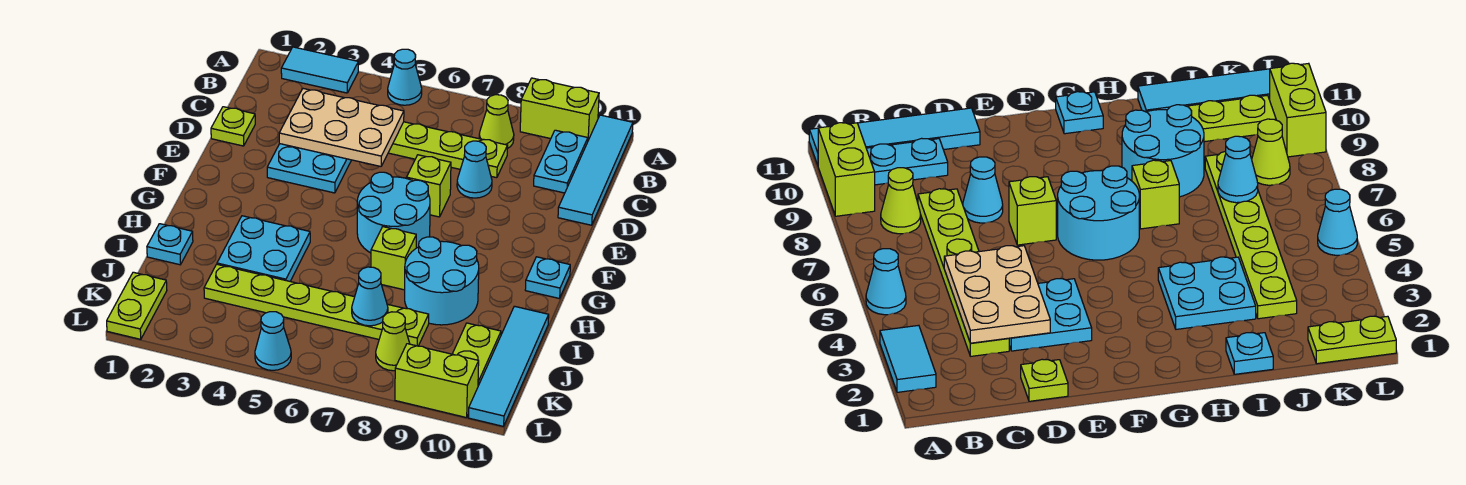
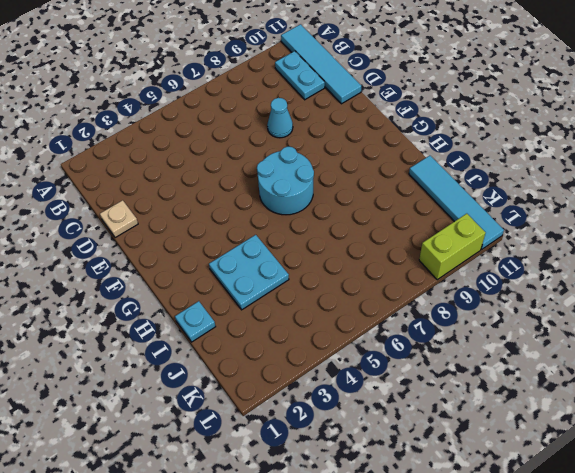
tan 1x1 plate [100,200,138,238] -> lime 1x1 plate [211,107,255,146]
none -> cyan 1x2 tile [281,47,358,93]
none -> cyan 1x1 cone [388,49,422,105]
none -> lime 1x2 brick [520,78,599,140]

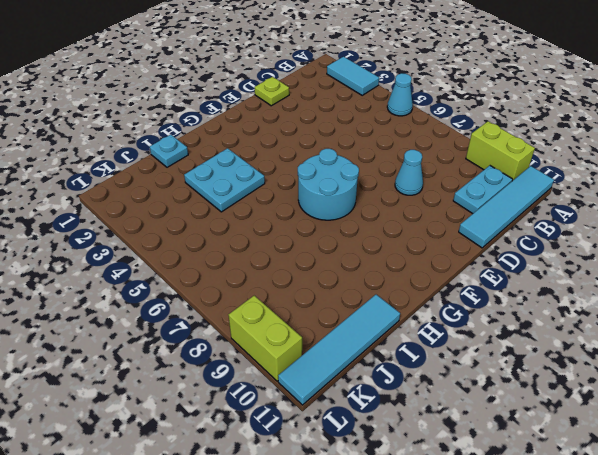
none -> lime 1x1 cone [479,95,514,149]
none -> lime 1x6 plate [388,122,508,178]
none -> cyan 2x2 plate [267,144,351,193]

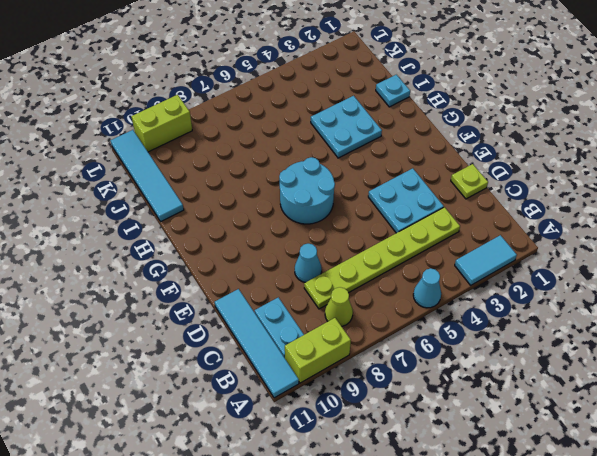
none -> lime 1x1 brick [407,155,451,217]
none -> cyan 1x1 plate [525,257,570,299]
none -> lime 1x1 brick [371,227,416,290]

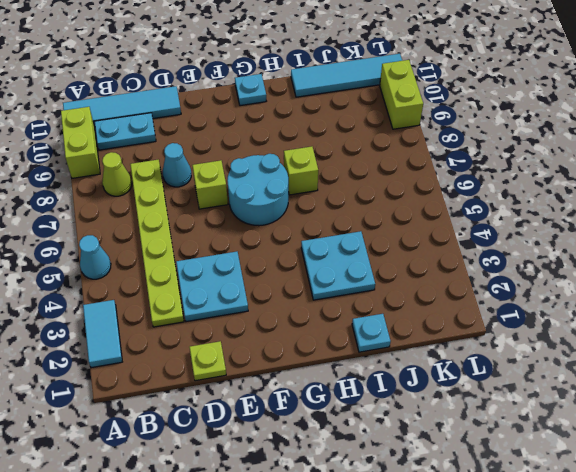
none -> cyan 2x2 round brick [405,237,479,325]
none -> lime 1x6 plate [204,264,429,346]
none -> lime 1x2 plate [453,323,501,386]

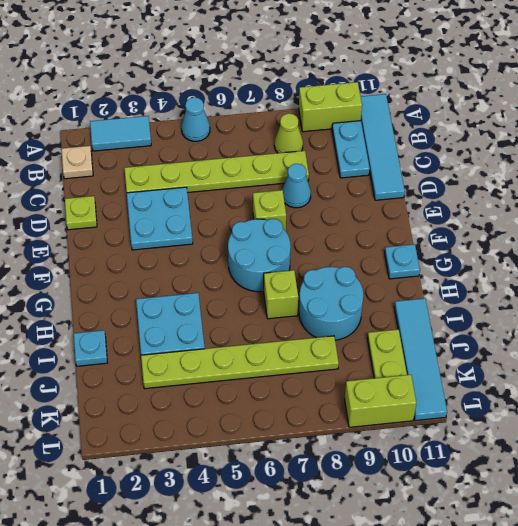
tan 1x1 plate [61,146,93,179] -> none
none -> lime 1x2 plate [107,272,167,339]
none -> lime 1x1 cone [376,312,410,371]
none -> cyan 1x1 cone [255,312,291,370]

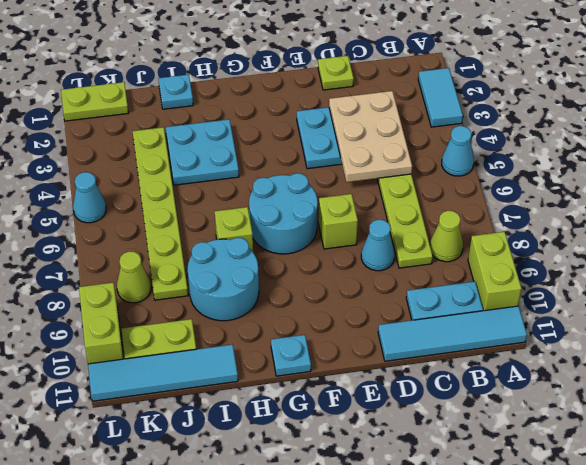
none -> cyan 1x1 cone [352,267,388,326]

